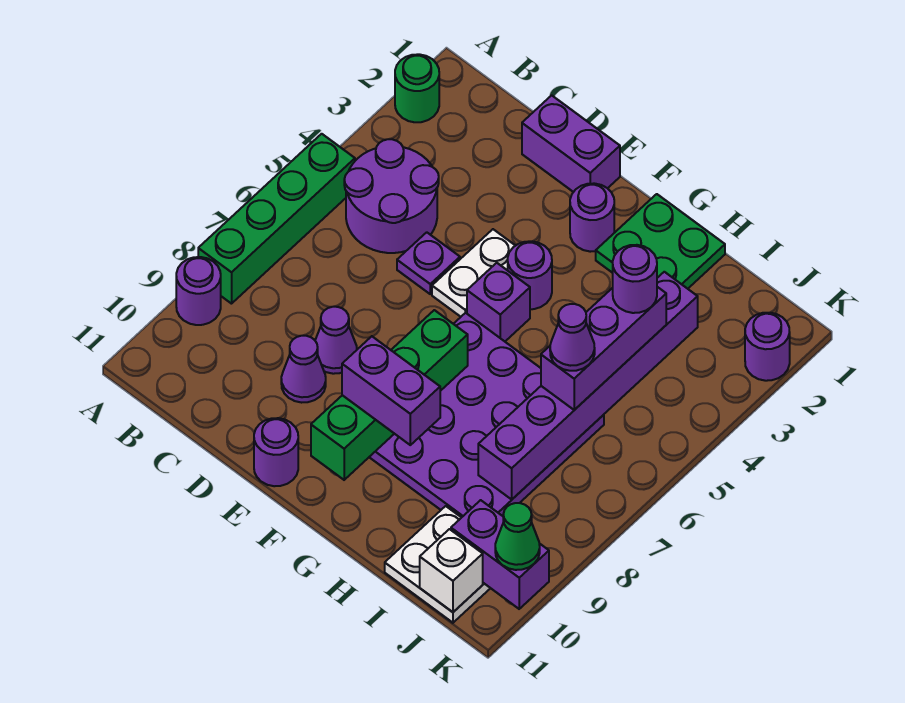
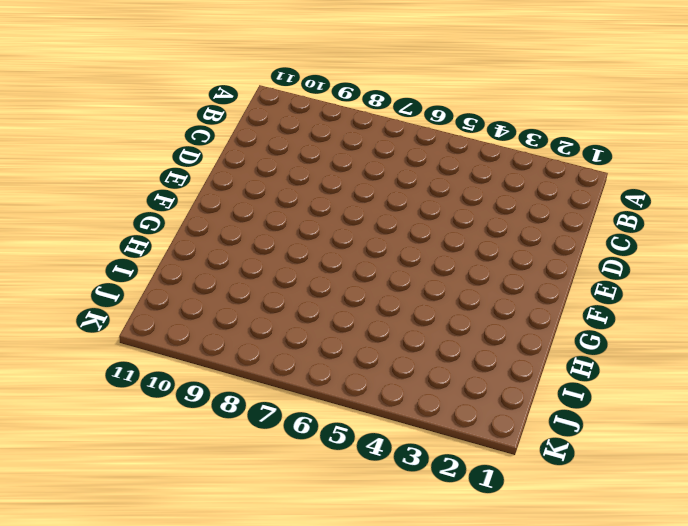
none -> green 1x1 round brick [395,54,439,122]
none -> green 1x4 brick [198,134,355,304]
none -> purple 1x1 round brick [176,257,221,325]

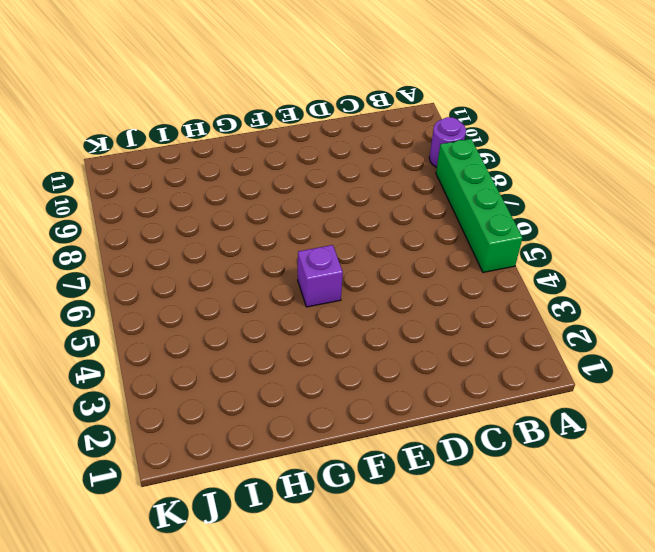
none -> green 1x1 round brick [395,54,439,122]
none -> purple 2x2 round brick [344,139,439,253]
none -> purple 1x2 brick [522,95,620,192]

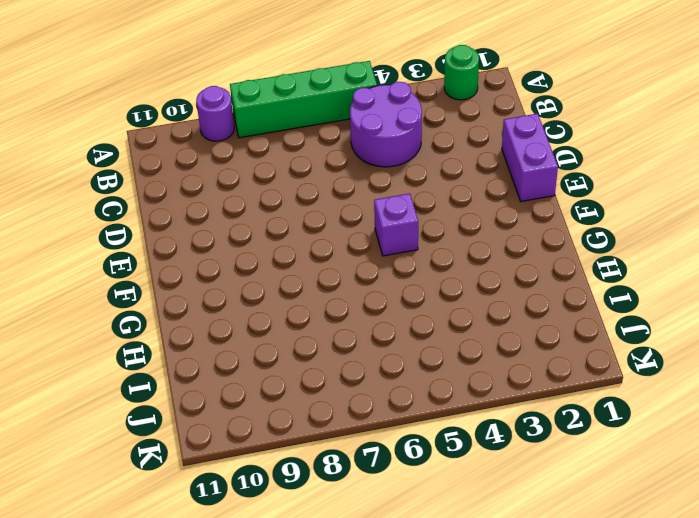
none -> purple 1x1 plate [397,232,460,294]
none -> purple 1x1 cone [315,307,357,374]
none -> purple 1x1 cone [281,336,326,403]

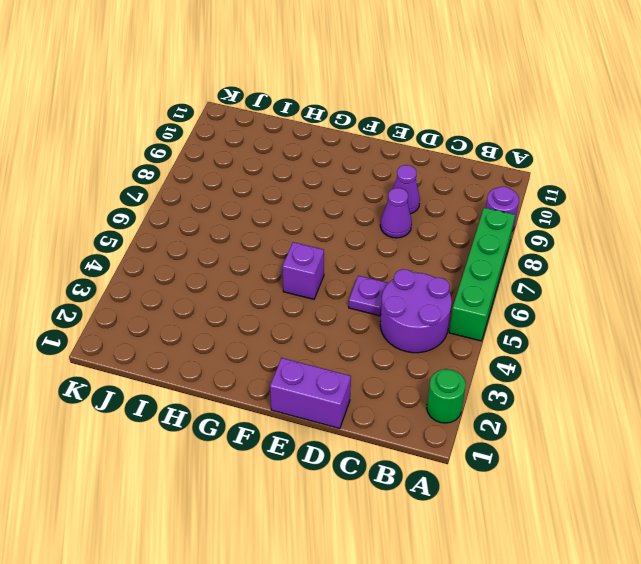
none -> white 1x2 plate [432,229,515,317]
none -> purple 1x1 round brick [254,418,298,486]
none -> purple 1x1 round brick [570,183,614,252]

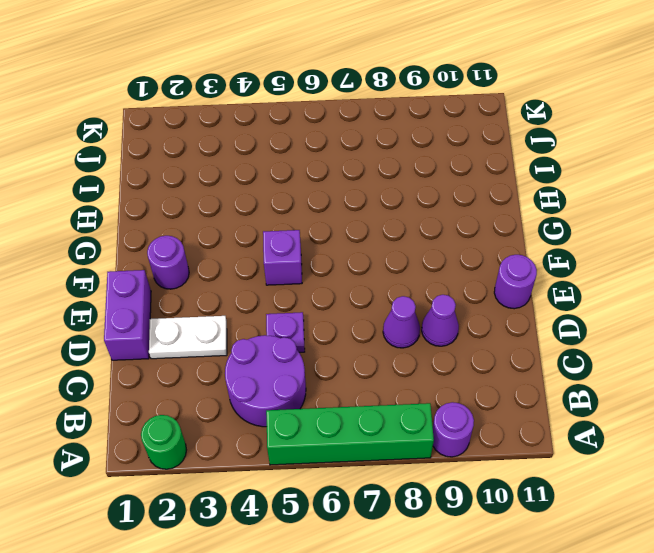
white 1x2 plate [149,316,227,359] -> white 1x2 plate moved to [432,229,515,317]
none -> purple 1x1 round brick [508,241,552,309]
none -> purple 4x4 plate [370,313,604,518]
none -> green 2x2 plate [596,194,725,289]

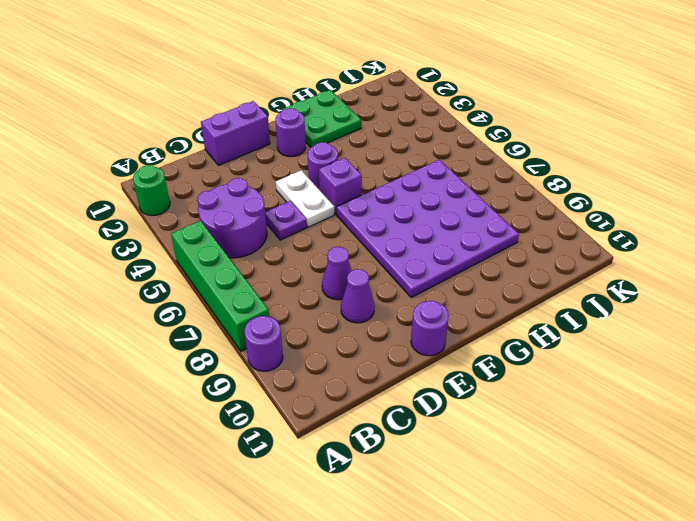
none -> white 2x2 plate [385,506,490,623]
none -> purple 1x1 round brick [745,313,790,381]
none -> green 1x4 brick [311,310,468,480]

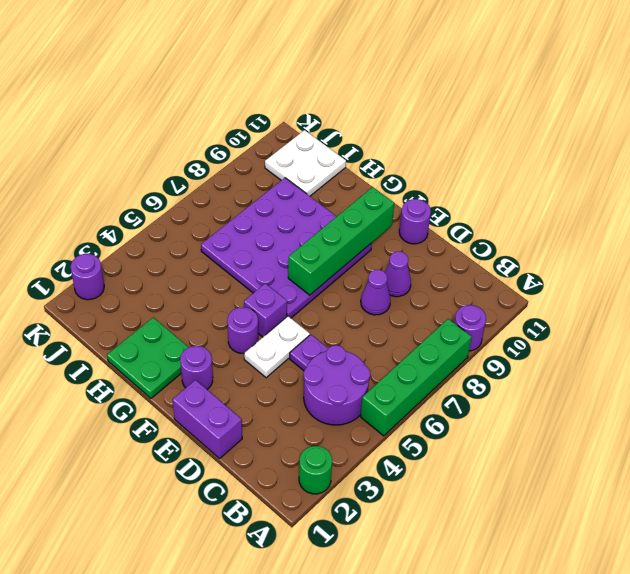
none -> purple 1x6 brick [478,272,698,499]
none -> purple 1x2 brick [451,500,549,609]
none -> white 1x1 brick [420,529,483,612]

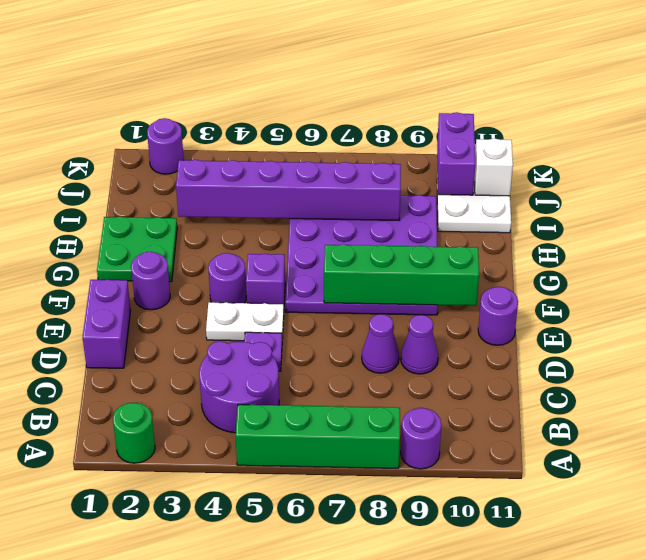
none -> purple 1x2 brick [342,336,440,445]
none -> purple 1x3 brick [541,287,666,410]
none -> green 1x1 cone [495,503,540,570]

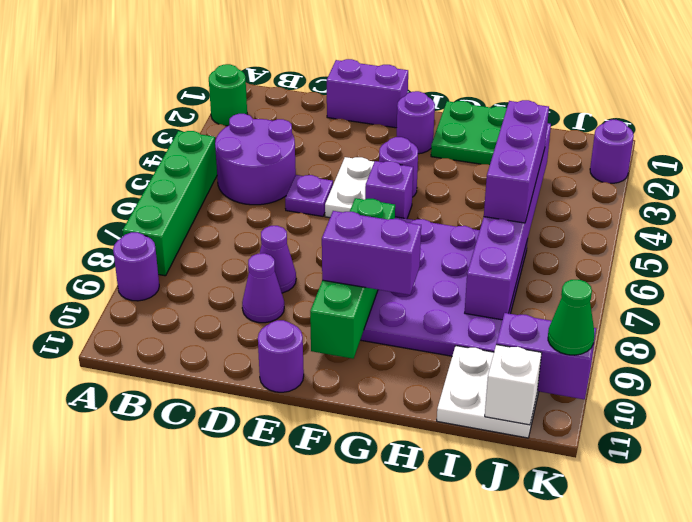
none -> purple 1x1 round brick [613,245,657,313]
none -> purple 1x1 cone [550,304,595,371]

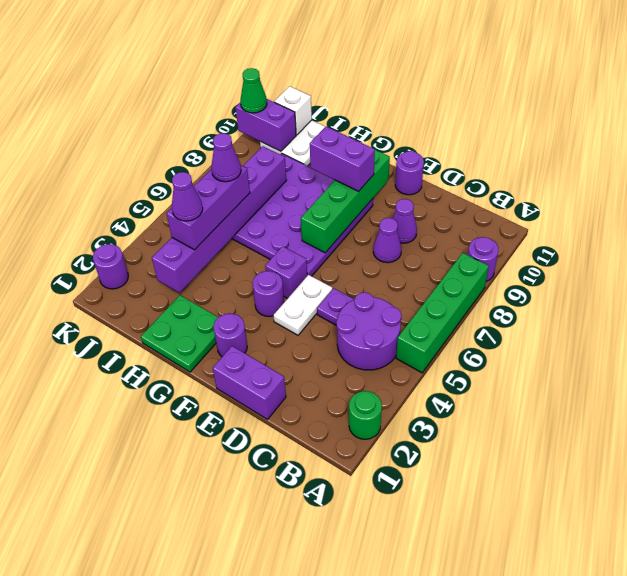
purple 1x1 cone [172,172,203,221] -> purple 1x1 round brick [613,245,657,313]

